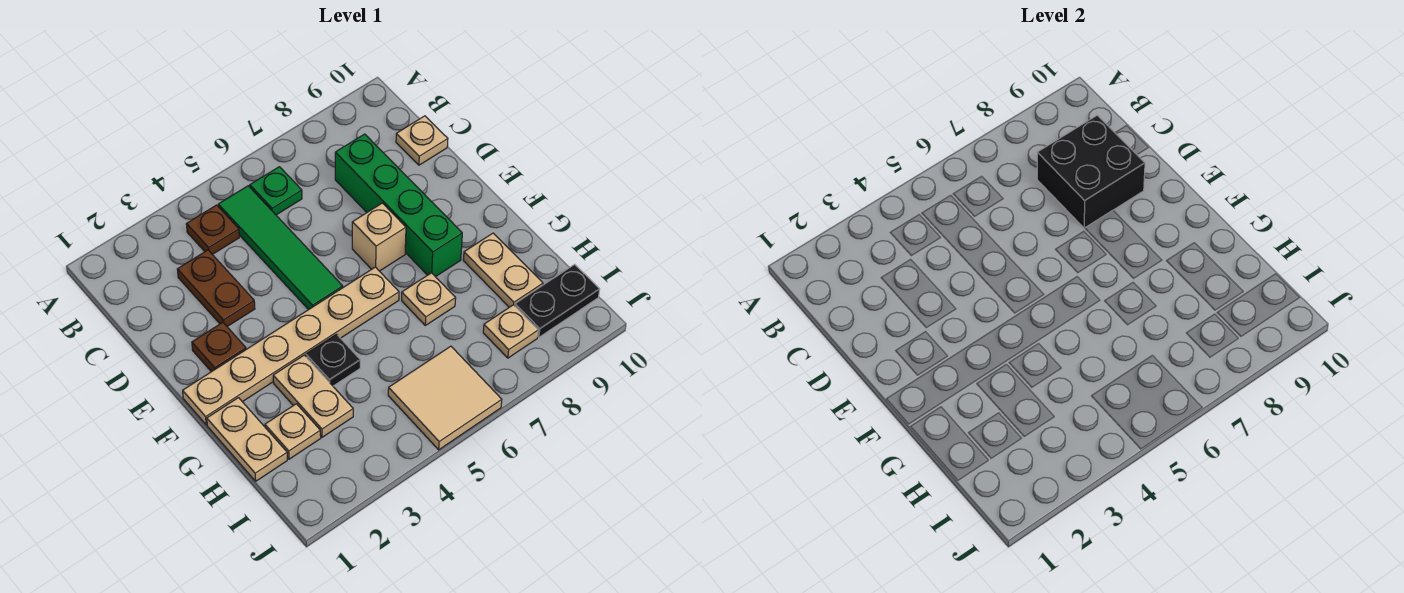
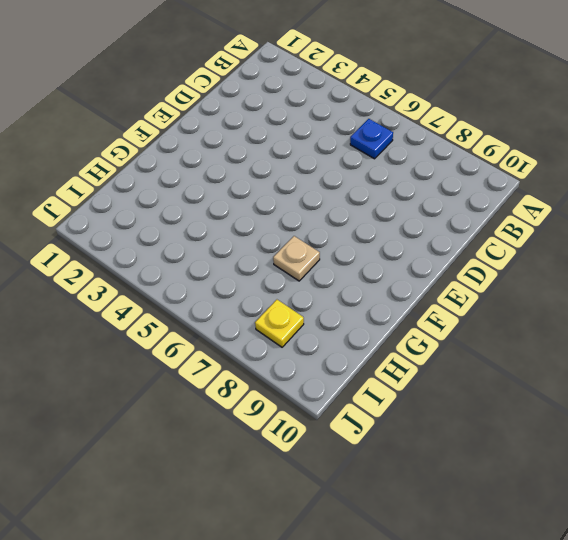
blue 1x1 plate [350,119,393,159] -> green 1x1 plate [250,167,302,215]
yellow 1x1 plate [255,300,304,347] -> tan 1x1 plate [483,305,538,358]
none -> brown 1x1 plate [186,205,239,255]
none -> green 1x4 tile [218,186,343,310]
none -> brown 1x2 plate [177,250,255,327]

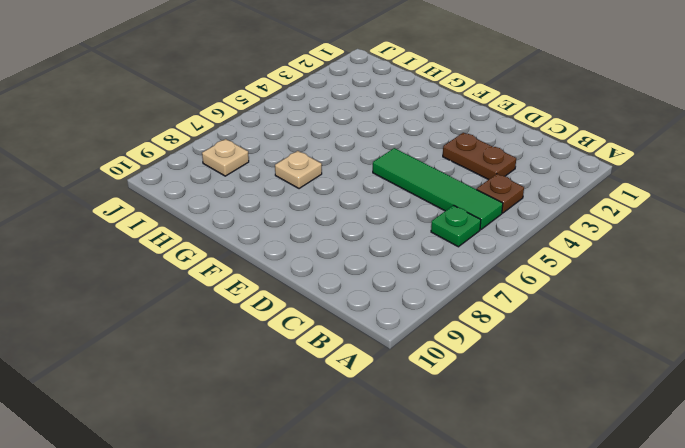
none -> green 1x4 brick [335,134,462,277]
none -> tan 1x1 plate [396,116,448,165]
none -> brown 1x1 plate [192,323,246,372]

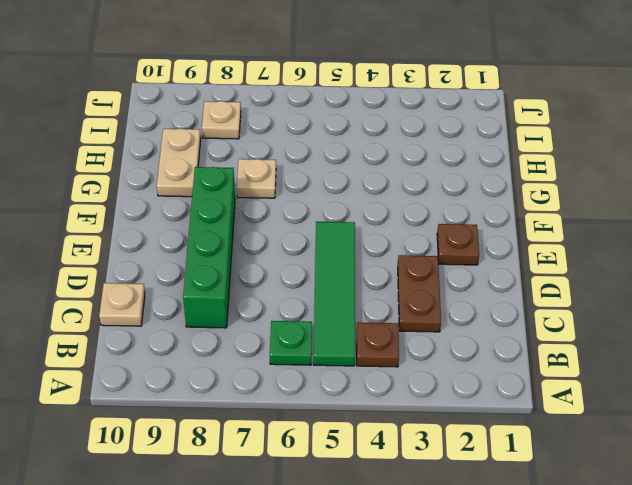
none -> tan 1x1 brick [352,203,406,271]
none -> tan 1x6 plate [183,267,399,425]
none -> tan 1x2 plate [207,398,287,481]

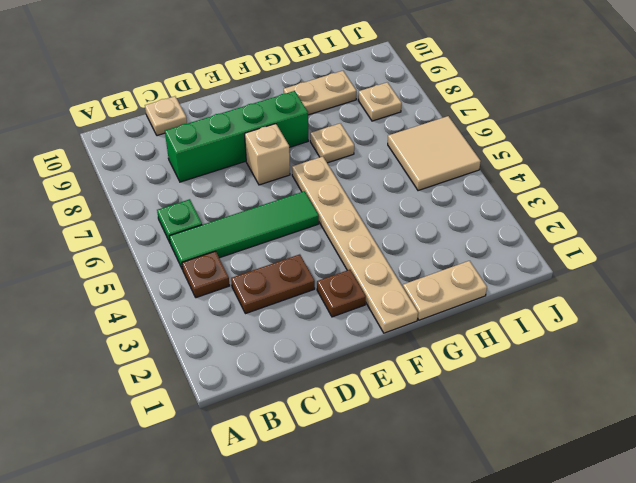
none -> tan 1x2 plate [273,355,353,437]
none -> black 1x1 plate [306,334,360,386]
none -> tan 1x1 plate [265,404,321,459]

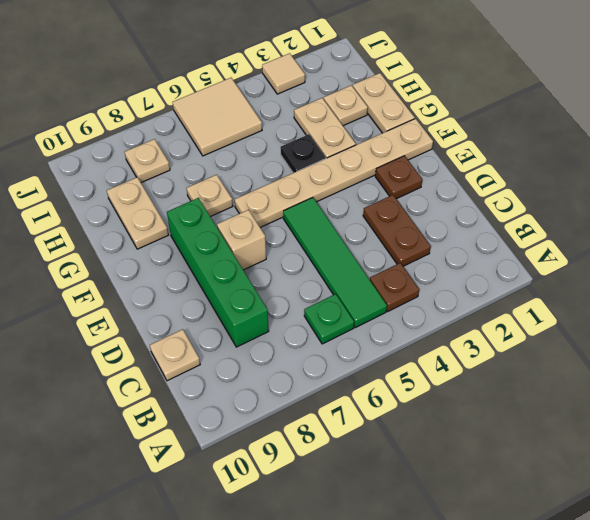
tan 1x1 tile [262,53,305,94] -> none
none -> black 1x2 plate [515,264,600,337]
none -> black 2x2 brick [1037,115,1145,228]

